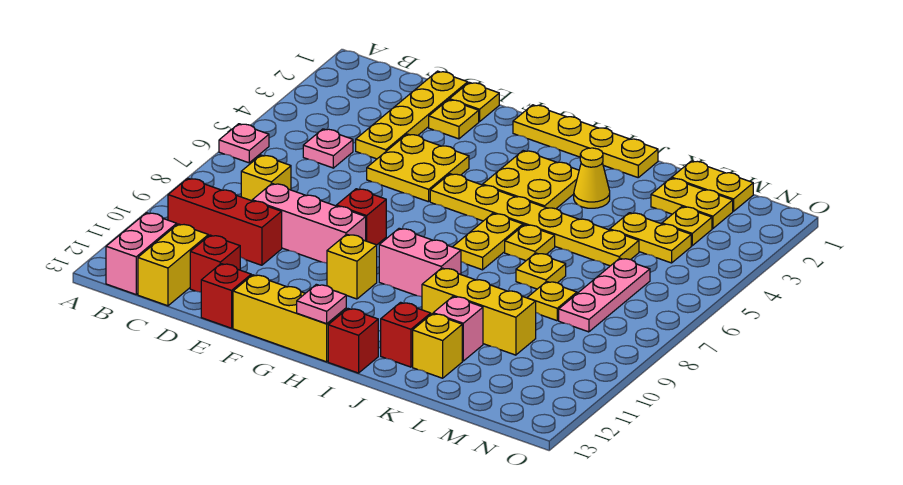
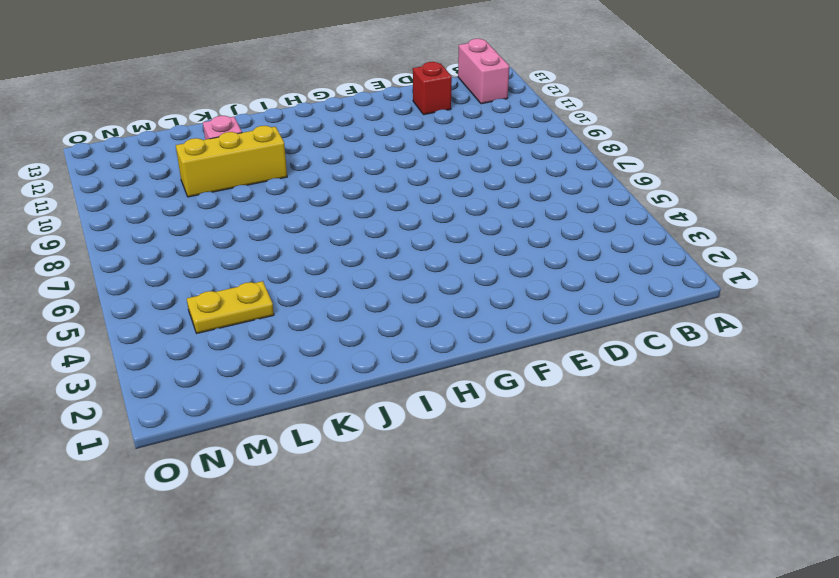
none -> pink 1x1 plate [219,124,269,163]
none -> red 1x3 brick [168,178,282,265]
none -> pink 1x1 plate [303,129,353,168]
none -> yellow 1x1 brick [241,155,291,201]

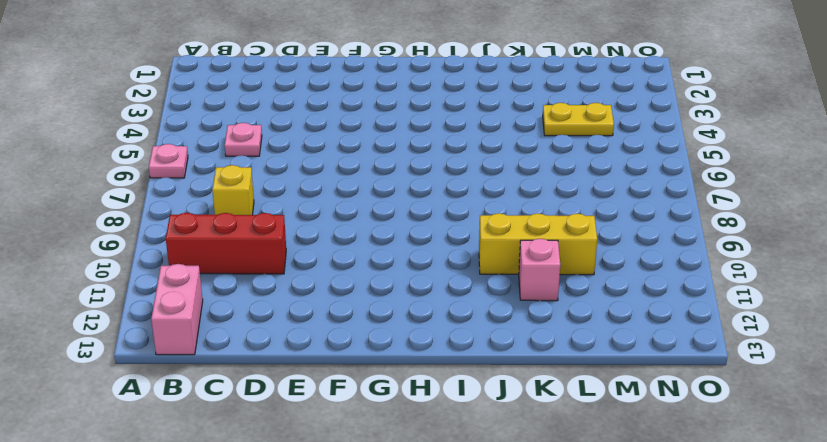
none -> yellow 1x2 brick [138,224,208,306]
none -> yellow 1x4 plate [356,71,468,159]
none -> pink 1x3 brick [252,184,366,263]
none -> red 1x1 brick [190,235,240,292]

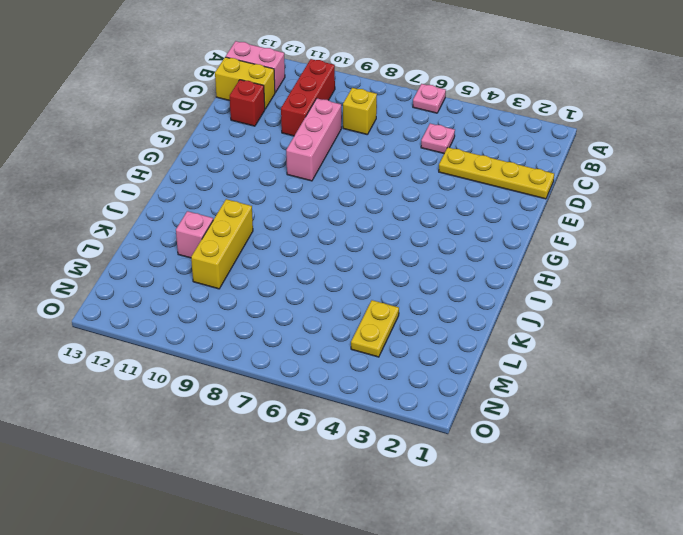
none -> yellow 1x1 plate [449,82,499,122]
none -> yellow 1x1 plate [429,100,479,139]
none -> yellow 2x2 plate [367,134,469,202]
none -> red 1x1 brick [201,264,251,328]

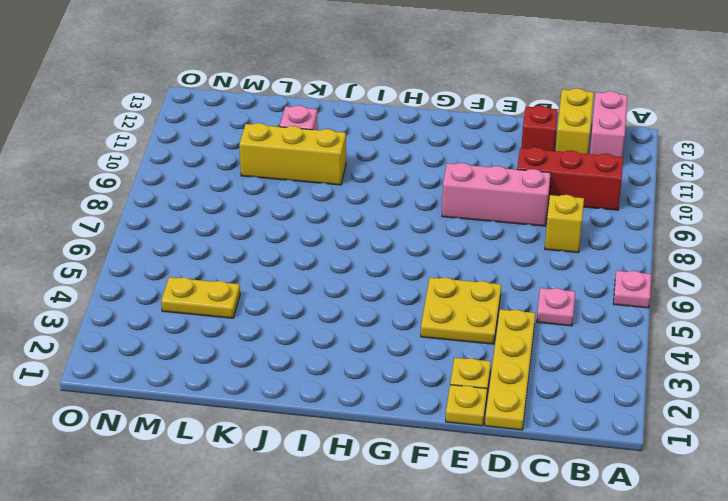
none -> red 1x1 brick [201,264,251,328]
none -> red 1x1 brick [336,189,386,245]
none -> yellow 1x3 brick [233,275,346,362]
none -> yellow 1x4 plate [513,105,658,177]

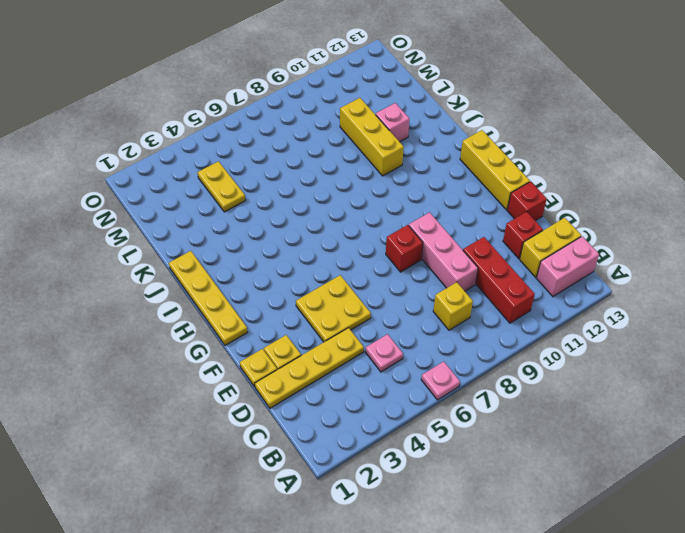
none -> yellow 1x6 plate [430,174,639,266]
none -> yellow 1x1 brick [327,234,377,299]
none -> yellow 2x2 plate [483,151,579,209]
none -> pink 1x2 brick [379,228,461,297]

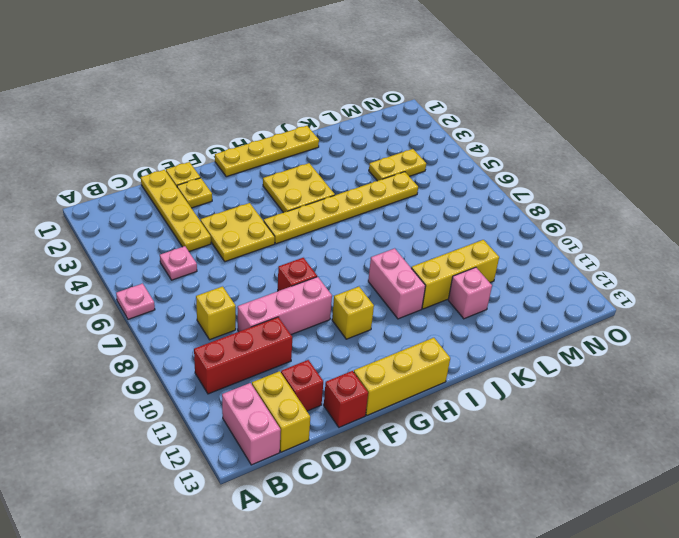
pink 1x2 brick [368,248,425,319] -> pink 1x2 brick turned to [379,228,461,297]
none -> yellow 1x2 plate [453,213,523,270]
none -> red 1x1 brick [328,309,378,373]
none -> yellow 1x1 cone [574,148,610,208]
none -> yellow 1x1 plate [505,225,555,261]

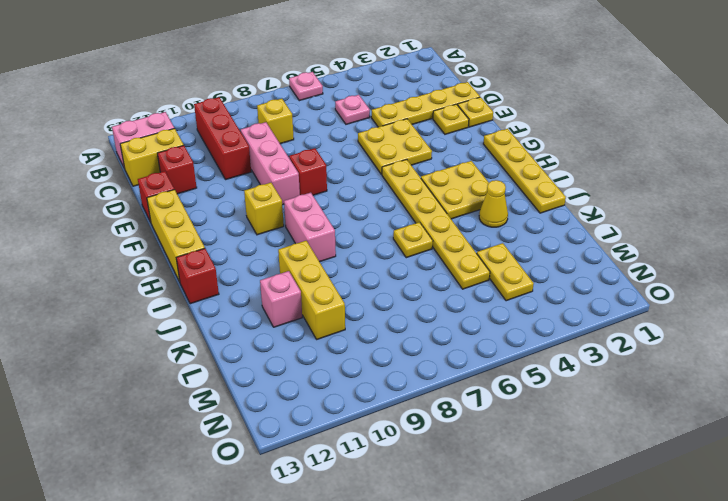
none -> yellow 1x2 plate [453,213,523,270]
none -> red 1x1 brick [381,302,431,367]
none -> yellow 1x1 plate [516,253,566,289]
none -> yellow 1x1 brick [413,314,462,378]

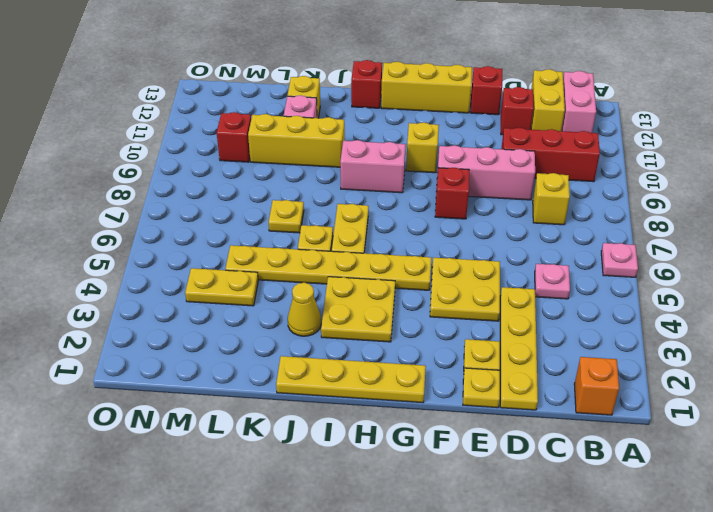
orange 1x1 brick [574,357,619,415] -> none
red 1x1 brick [217,112,251,162] -> red 1x1 brick moved to [381,302,431,367]
none -> yellow 1x2 plate [672,161,753,211]
none -> yellow 1x2 plate [651,178,733,229]
none -> yellow 1x1 plate [527,281,577,321]
none -> yellow 1x1 plate [662,207,712,246]

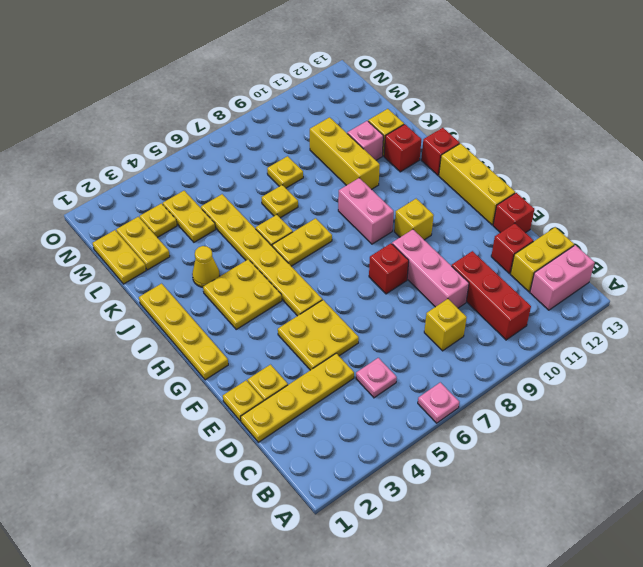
none -> pink 1x3 plate [559,258,650,332]
none -> pink 1x1 plate [297,284,346,324]

